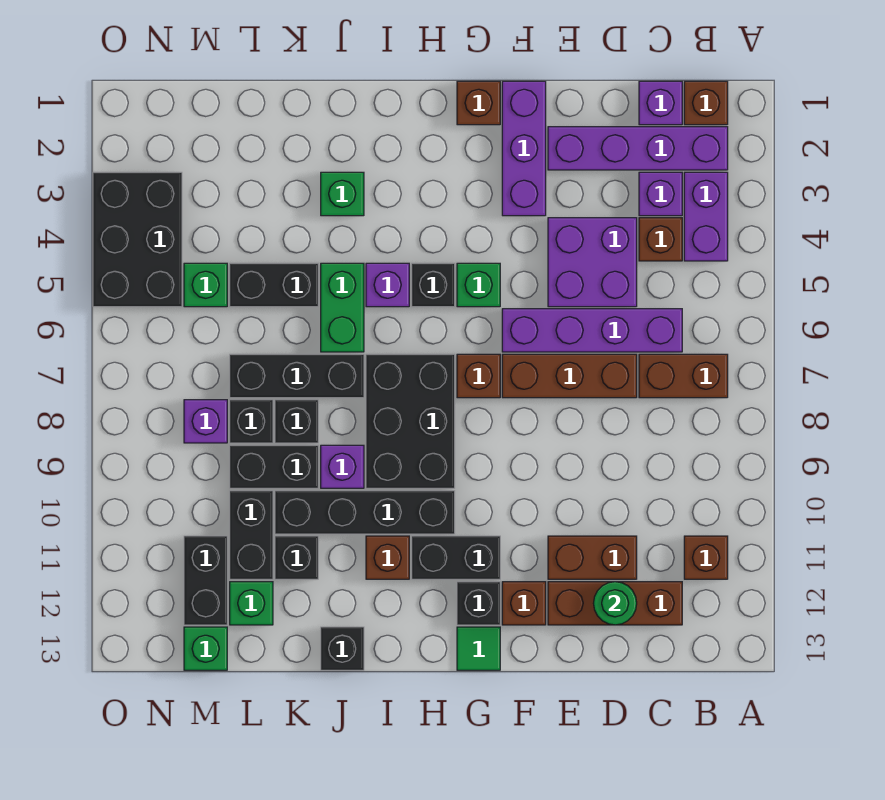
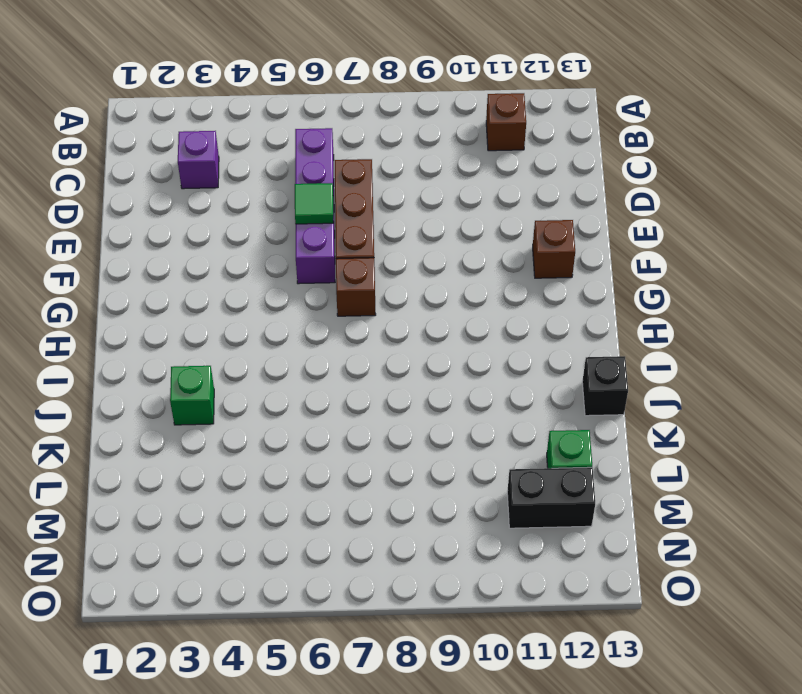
green 1x1 tile [295,183,334,224] -> green 1x1 tile moved to [457,627,500,670]
none -> brown 1x1 brick [684,81,728,125]
none -> purple 1x4 brick [548,127,728,170]
none -> purple 1x2 brick [684,172,728,261]
none -> brown 1x2 brick [639,354,728,398]

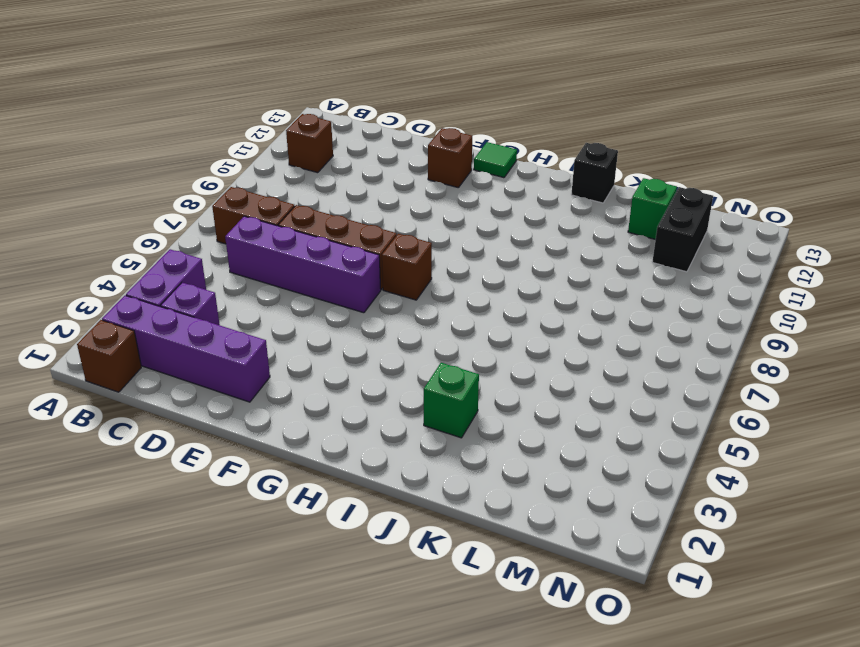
none -> purple 1x1 brick [639,81,682,125]
none -> brown 1x1 brick [639,218,682,261]
none -> brown 1x3 brick [548,582,682,625]
none -> purple 2x2 brick [548,218,637,307]

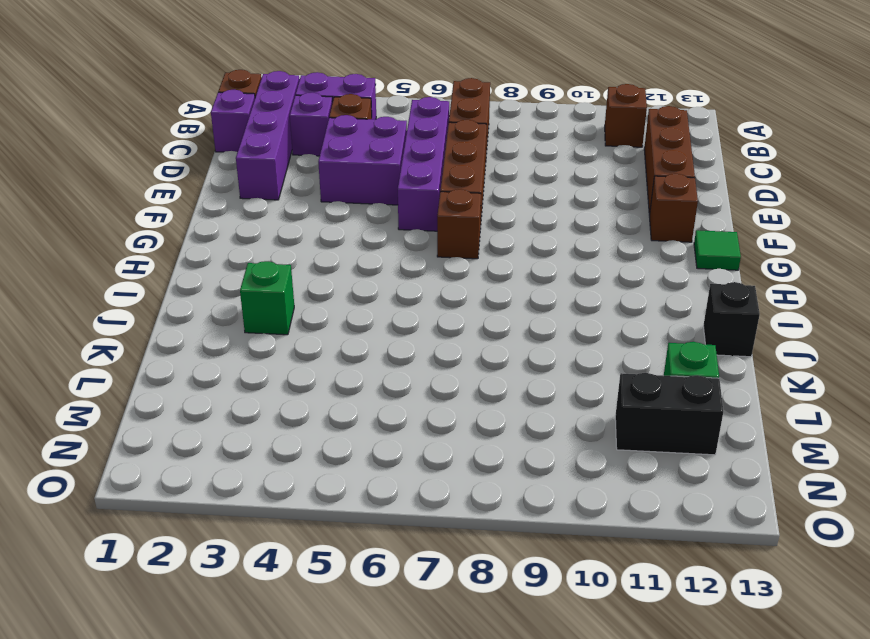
none -> brown 1x2 brick [548,536,637,579]
none -> purple 1x3 brick [502,81,546,216]
none -> brown 1x1 brick [457,81,500,125]
none -> green 1x1 brick [457,263,500,307]

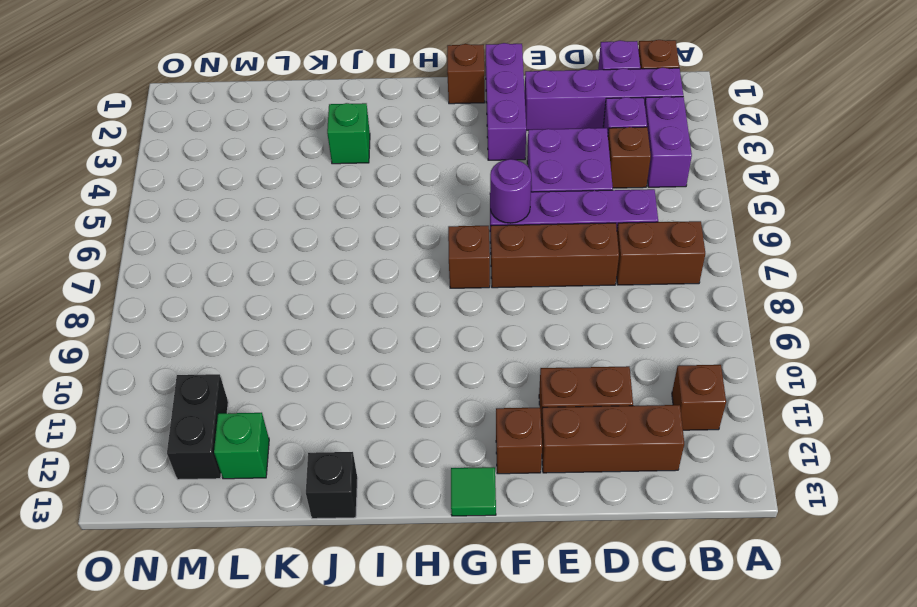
purple 1x1 round brick [490,159,531,223] -> none
none -> green 1x1 brick [457,263,500,307]
none -> black 1x2 brick [412,536,500,579]
none -> black 1x1 brick [457,582,500,625]
none -> black 1x1 brick [412,263,455,307]

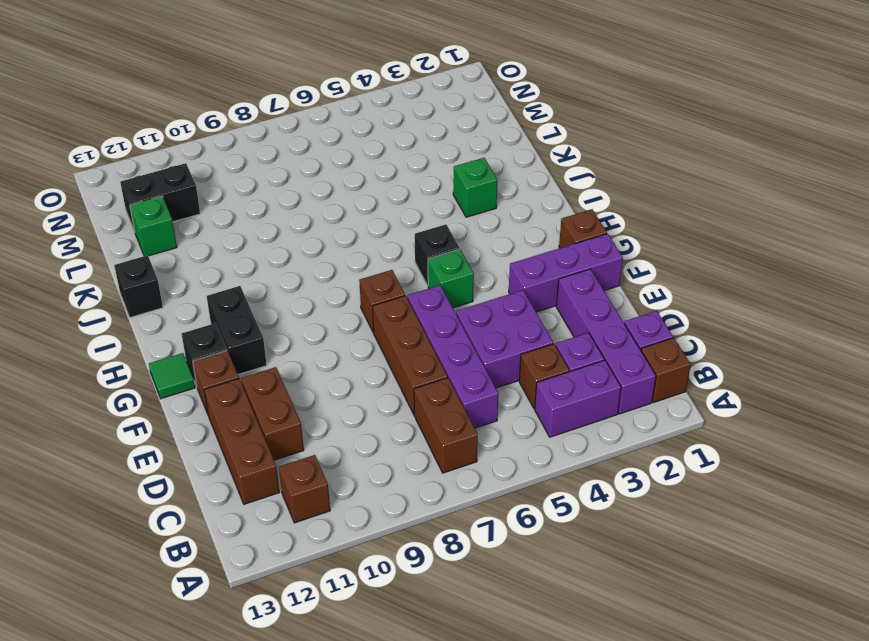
none -> black 2x3 brick [366,354,455,488]
none -> black 1x4 brick [275,491,455,534]
none -> purple 1x1 brick [366,263,409,307]
none -> brown 1x1 brick [366,536,409,579]

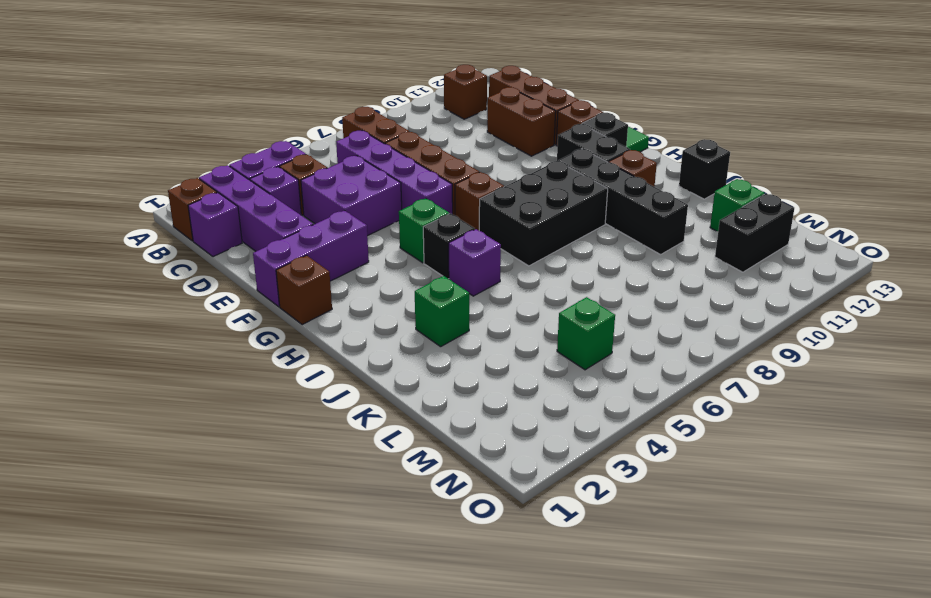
none -> green 1x2 brick [321,263,364,352]
none -> black 1x3 brick [230,354,364,398]
none -> purple 1x1 brick [321,445,364,488]
none -> black 1x2 brick [230,263,318,307]

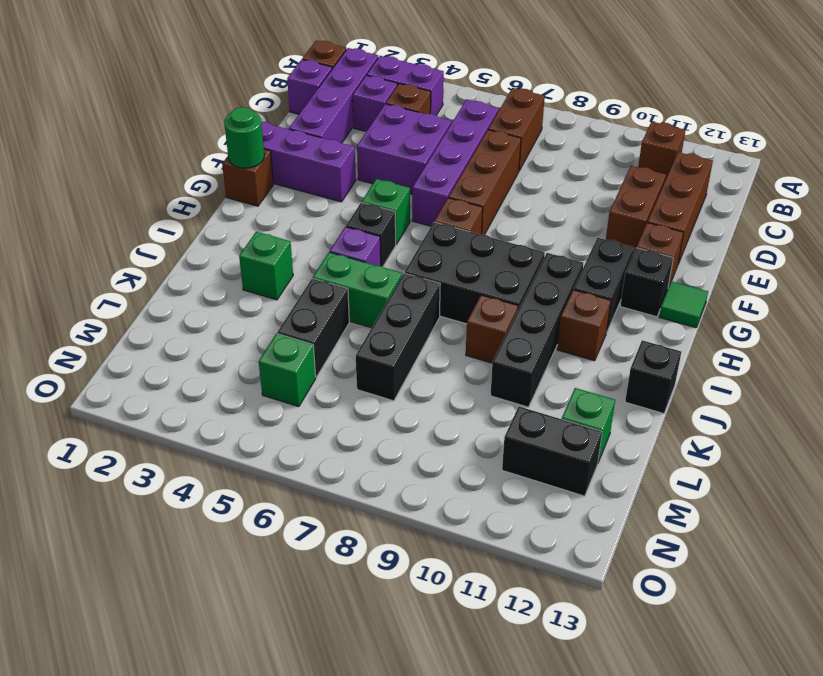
green 1x1 round brick [224,107,264,168] -> green 1x1 round brick moved to [593,582,637,625]
brown 1x1 brick [466,295,518,363] -> purple 1x1 brick [321,445,364,488]
none -> black 1x1 brick [275,400,318,443]
none -> black 1x2 brick [230,445,318,488]
none -> black 1x1 brick [275,536,318,579]
none -> black 1x1 brick [230,400,273,443]

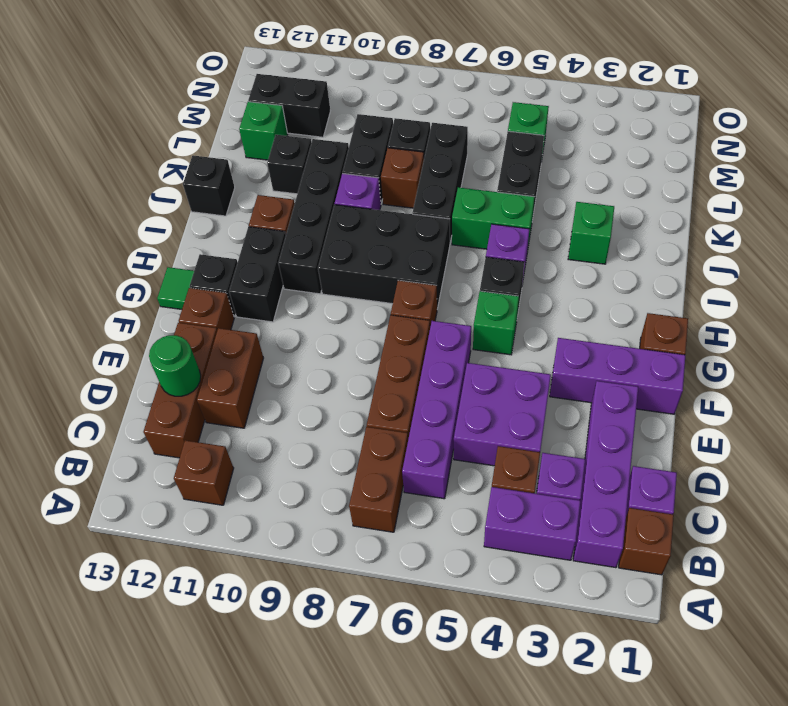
brown 1x1 brick [381,148,424,208] -> black 1x1 brick [275,400,318,443]
none -> black 1x2 brick [230,491,273,579]
none -> purple 1x1 brick [184,400,227,443]
none -> green 1x1 brick [184,627,227,670]
none -> black 2x3 brick [93,172,182,307]

